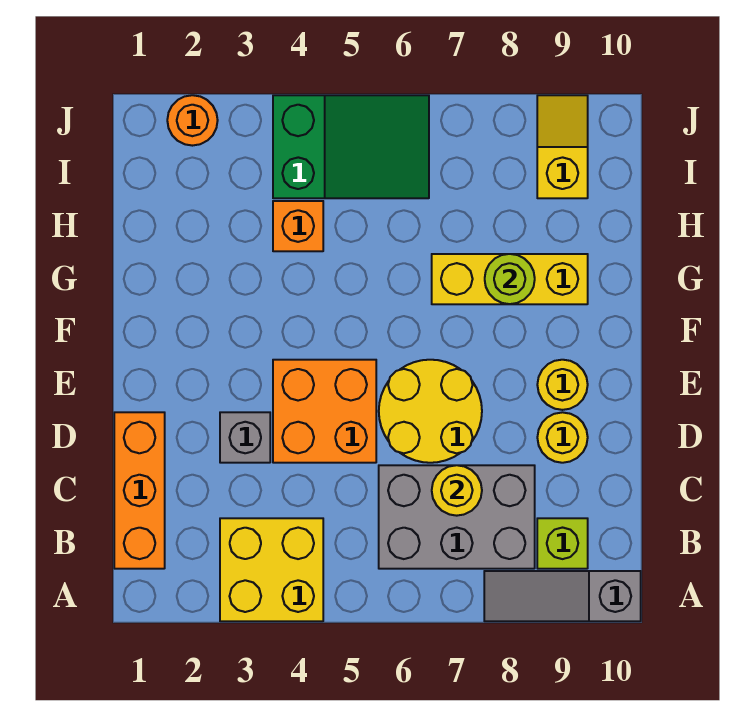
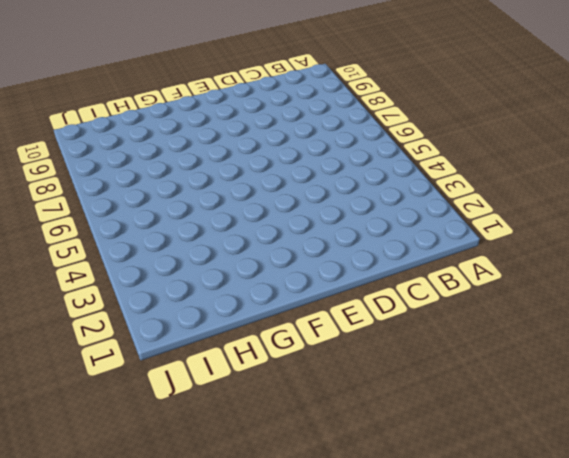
none -> yellow 2x2 brick [220,518,323,621]
none -> grey 1x3 slope [484,571,641,621]
none -> orange 1x3 brick [114,412,165,569]

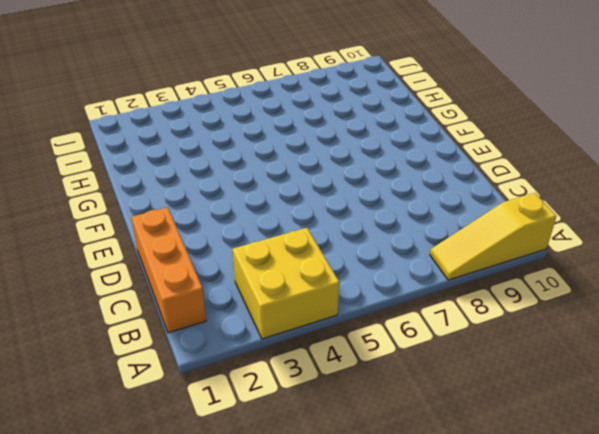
yellow 1x3 slope [430,193,556,280] -> grey 1x3 slope [484,571,641,621]
none -> grey 2x3 brick [379,465,535,569]
none -> lime 1x1 brick [537,518,588,569]
none -> grey 1x1 brick [220,412,270,463]

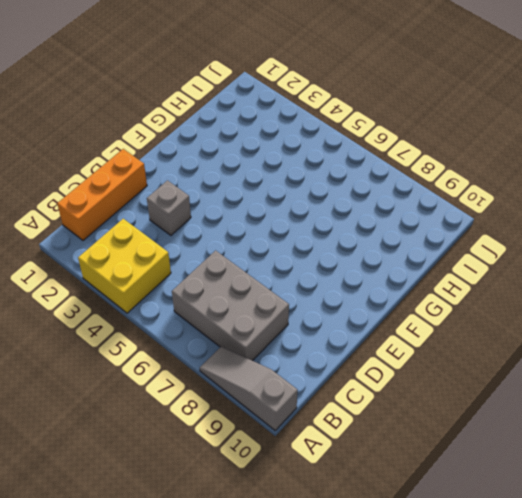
none -> lime 1x1 brick [537,518,588,569]
none -> orange 2x2 brick [273,360,376,463]
none -> yellow 2x2 round brick [379,360,482,463]

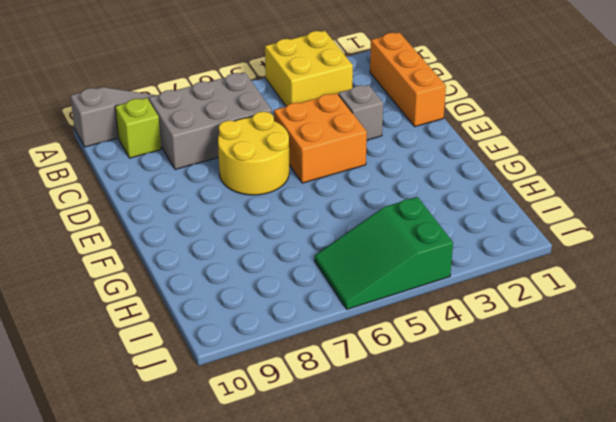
none -> yellow 1x1 round brick [537,412,588,463]
none -> yellow 1x1 round brick [537,360,588,410]
none -> yellow 1x3 brick [432,254,588,304]

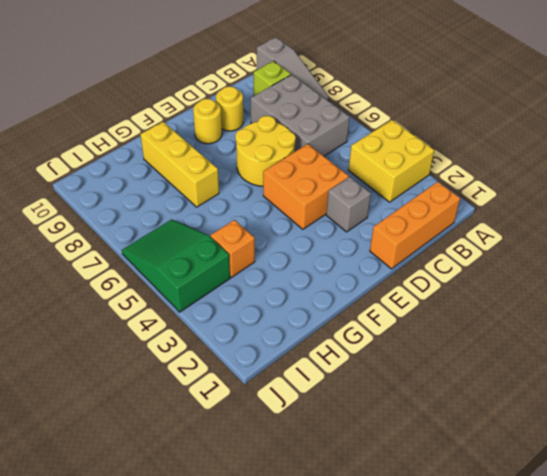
none -> yellow 1x2 slope [537,95,588,198]
none -> orange 1x1 round brick [167,95,218,146]
none -> yellow 1x1 round brick [432,465,482,516]

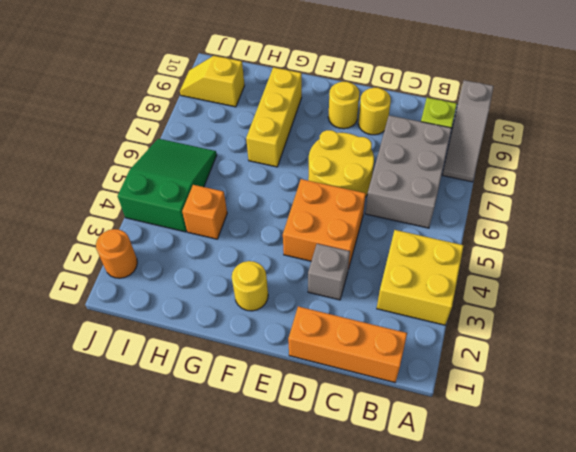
yellow 1x1 round brick [232,261,268,311] -> yellow 1x1 round brick moved to [432,465,482,516]
none -> lime 1x1 round brick [485,254,535,304]

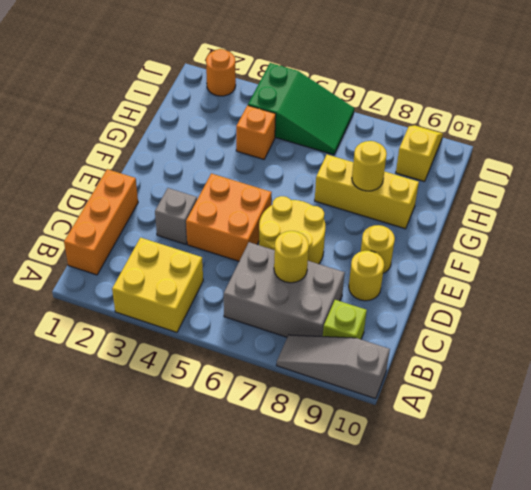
yellow 1x1 round brick [352,141,387,191] -> lime 1x1 round brick [485,254,535,304]

